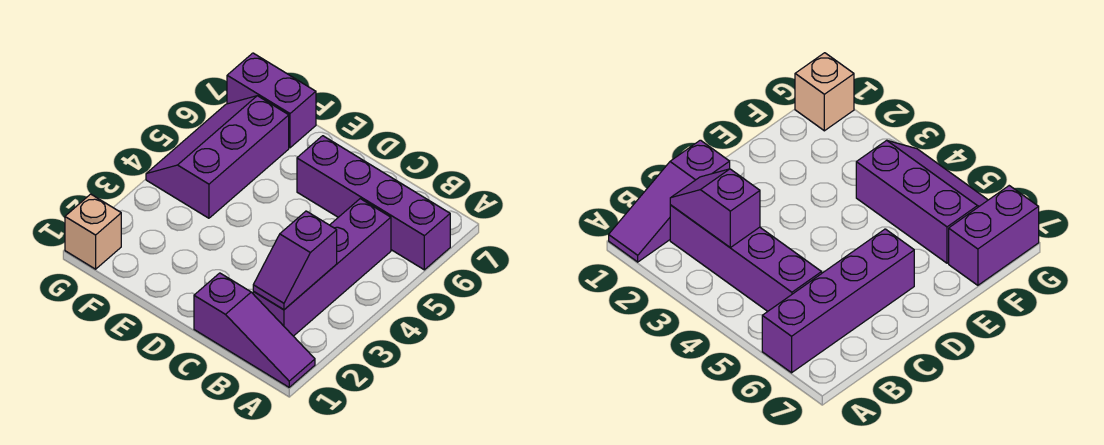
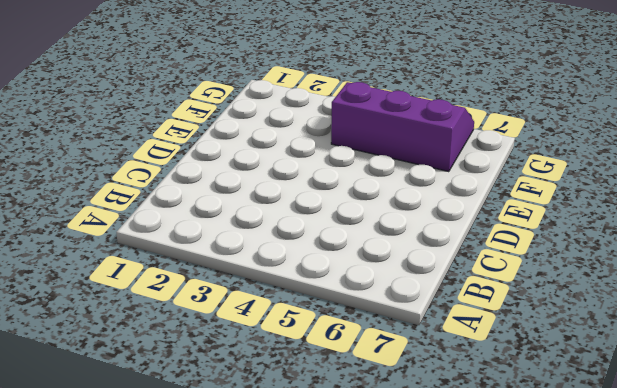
none -> purple 1x3 slope [194,273,315,387]
none -> purple 1x4 brick [297,136,450,270]

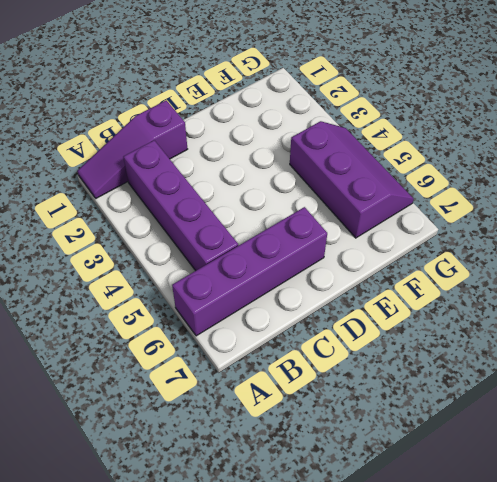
none -> purple 1x2 brick [227,53,316,148]
none -> tan 1x1 brick [65,194,121,269]

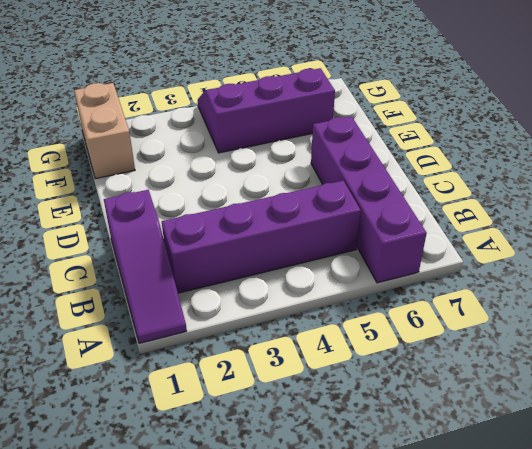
tan 1x2 brick [74,83,135,179] -> tan 1x1 brick [65,194,121,269]
none -> purple 1x2 brick [227,53,316,148]
none -> purple 1x2 slope [253,211,337,310]

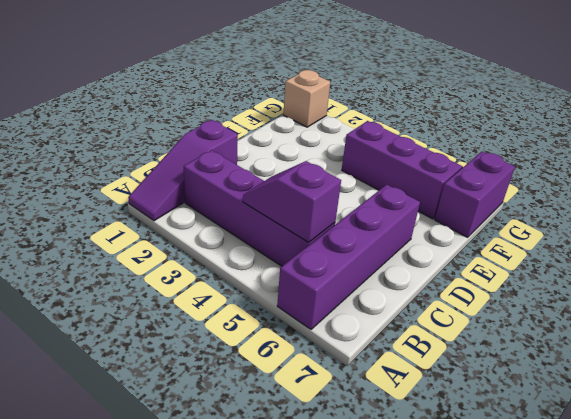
purple 1x2 slope [243,161,341,242] -> purple 1x2 slope moved to [253,211,337,310]

